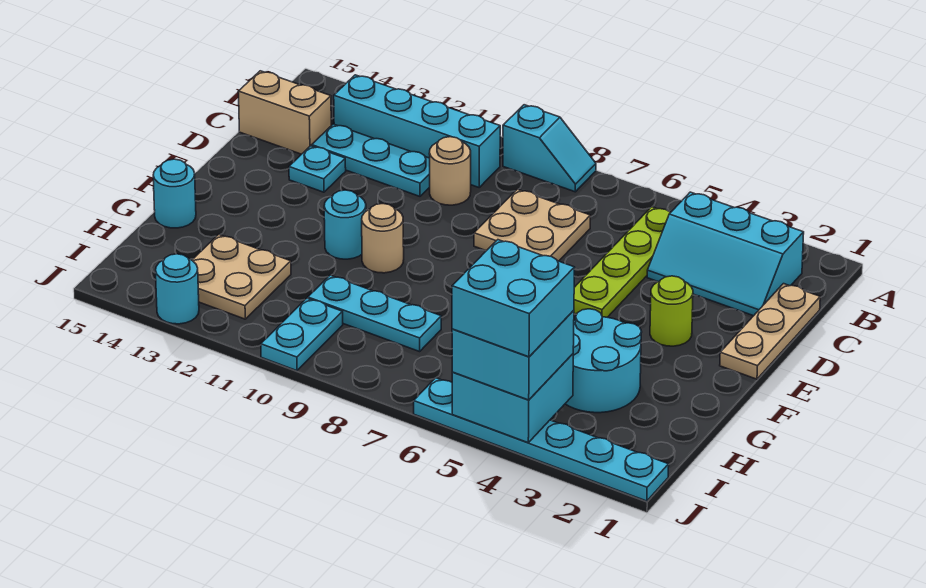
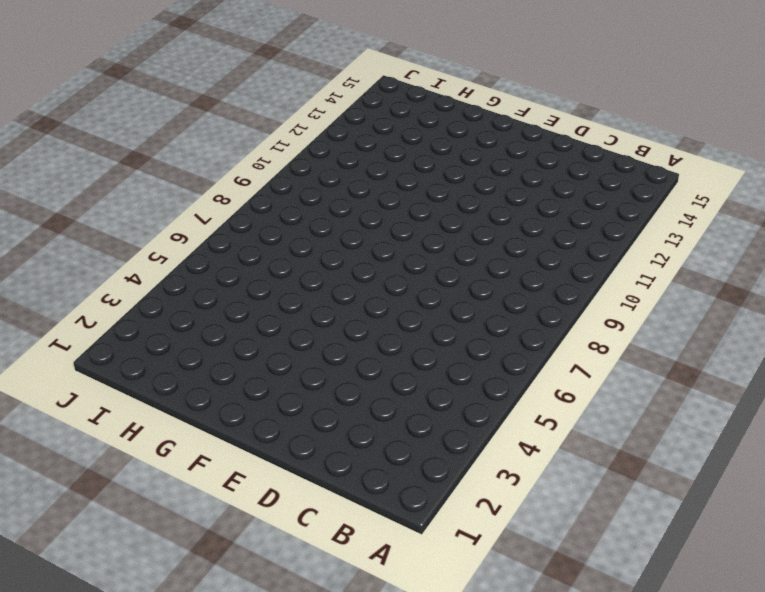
none -> cyan 1x2 slope [503,105,596,192]
none -> cyan 2x3 slope [647,192,804,316]
none -> lime 1x4 plate [574,207,671,317]

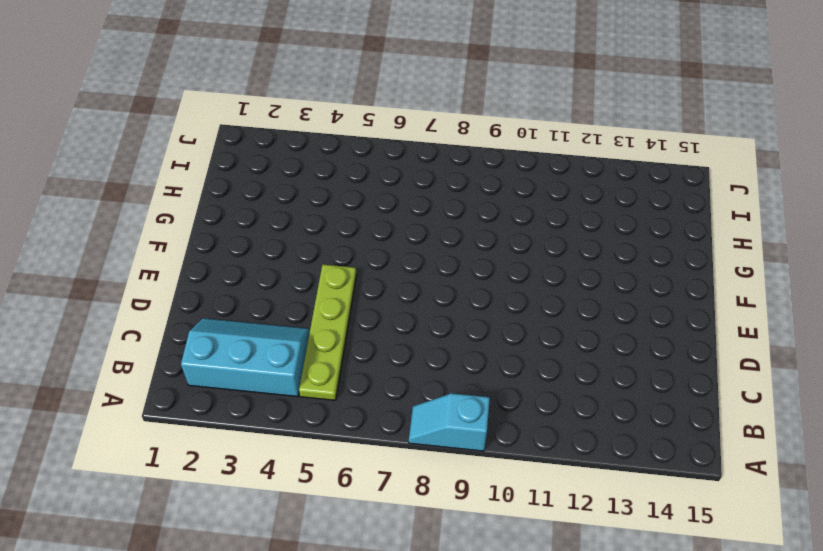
none -> cyan 1x4 brick [334,75,500,187]
none -> tan 1x3 plate [720,284,820,379]
none -> tan 2x2 plate [474,189,590,261]

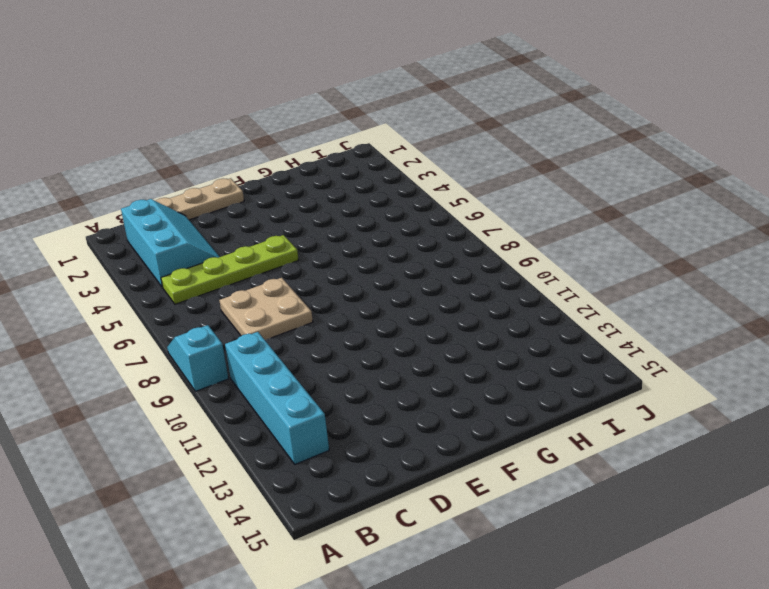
none -> tan 1x1 round brick [429,137,471,205]
none -> cyan 1x3 plate [312,124,430,196]
none -> tan 1x2 brick [238,71,331,154]

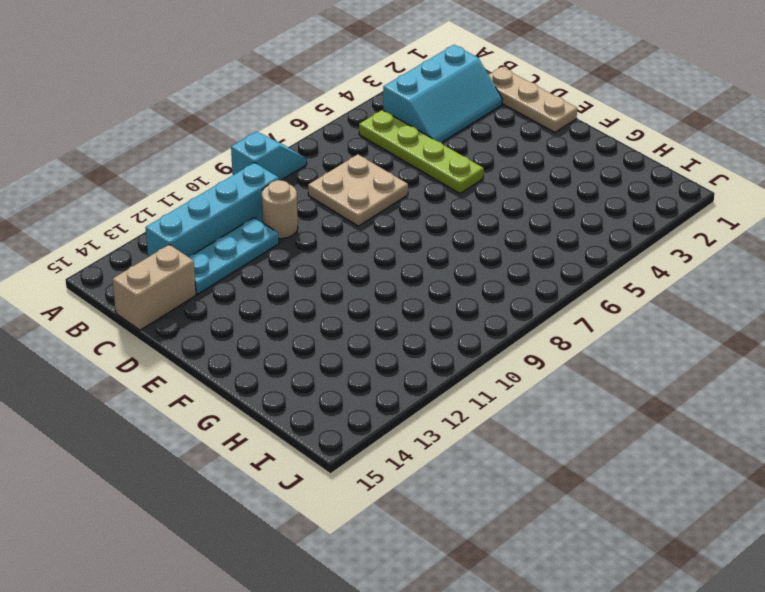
none -> cyan 1x1 plate [289,146,346,192]
none -> lime 1x1 round brick [650,276,693,346]
none -> tan 1x1 round brick [362,204,404,273]

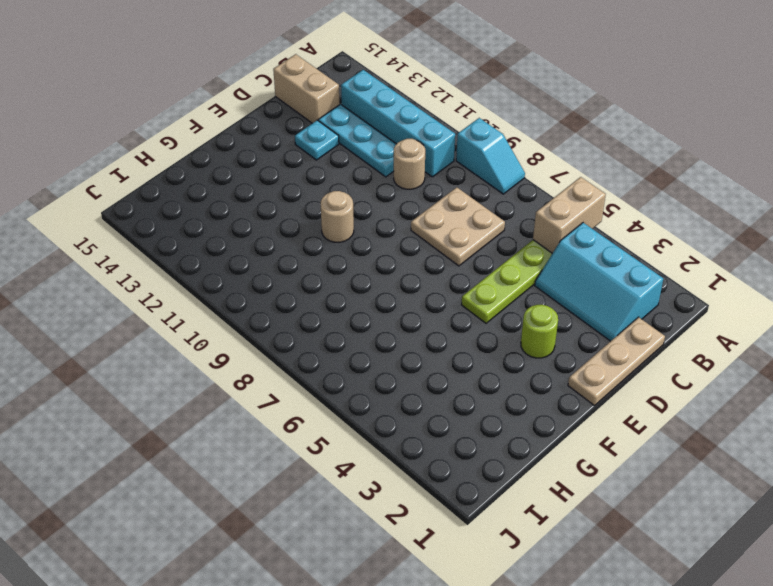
tan 1x2 brick [533,177,606,253] -> none
none -> cyan 1x1 round brick [324,190,366,259]
none -> cyan 2x2 round brick [565,309,642,413]
none -> cyan 1x1 round brick [153,159,196,228]

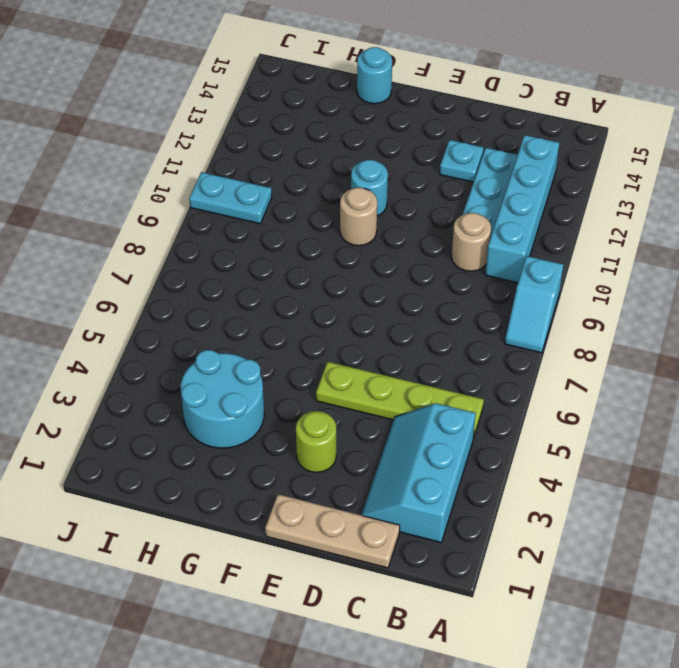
none -> tan 2x2 plate [474,189,590,261]
none -> tan 1x2 brick [238,71,331,154]
none -> cyan 1x3 plate [308,275,441,352]

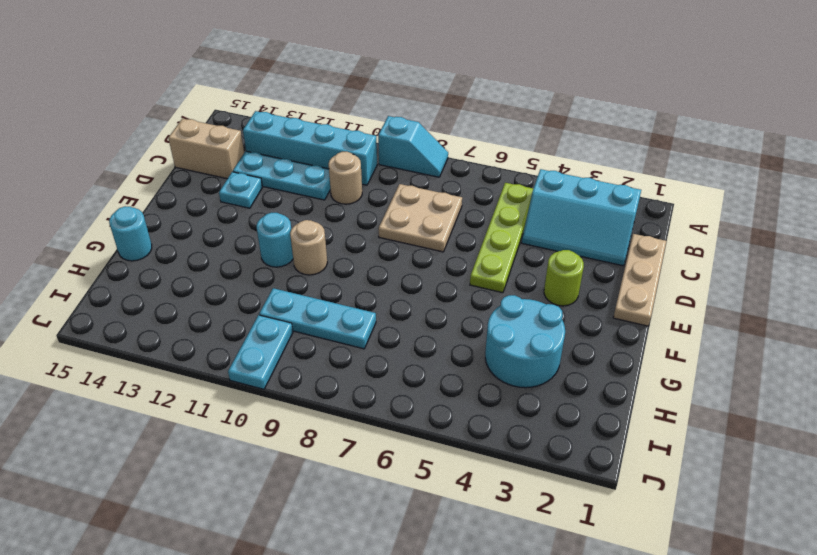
none -> tan 2x2 plate [192,235,291,319]
none -> cyan 1x6 plate [414,378,669,501]
none -> cyan 1x1 round brick [156,254,199,324]

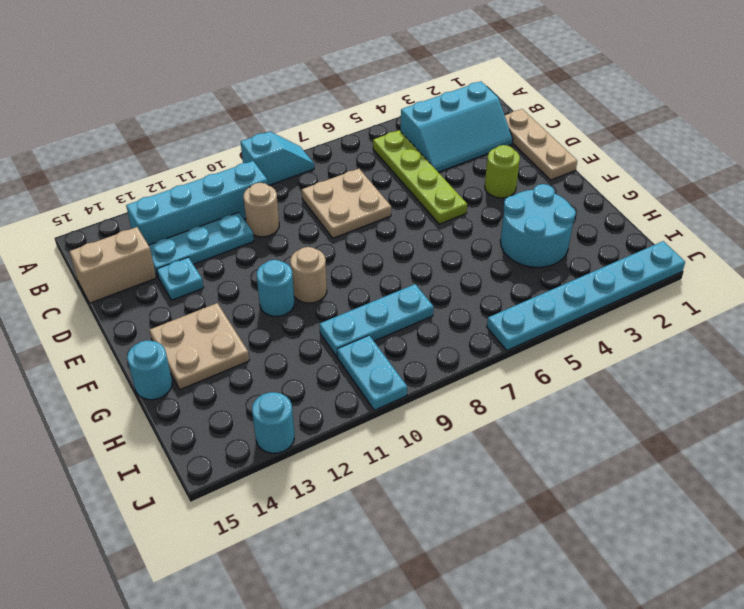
tan 2x2 plate [150,303,249,390] -> tan 2x2 plate moved to [192,235,291,319]
none -> cyan 2x2 brick [452,354,573,443]
none -> cyan 2x2 brick [452,310,574,400]
none -> cyan 2x2 brick [452,240,575,357]

